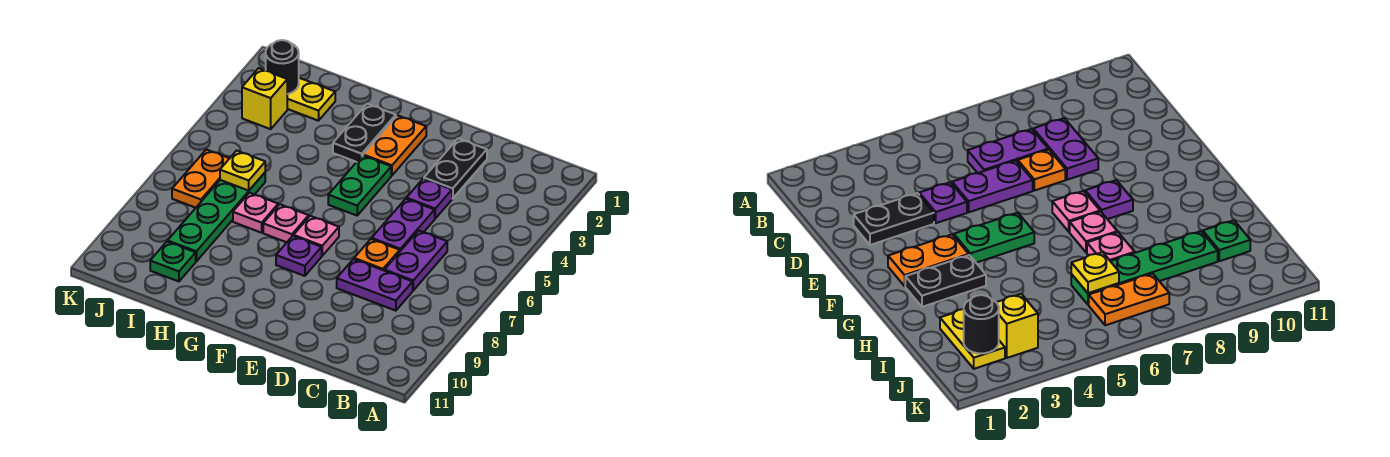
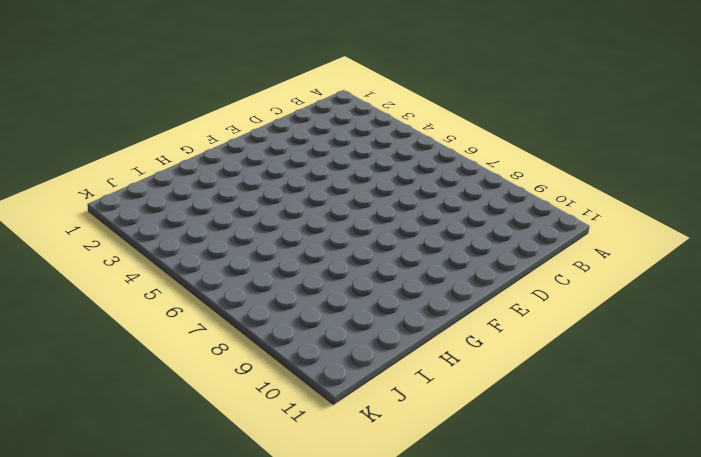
none -> purple 1x2 plate [385,230,447,290]
none -> purple 1x2 plate [337,259,413,311]
none -> black 1x2 plate [424,138,487,199]

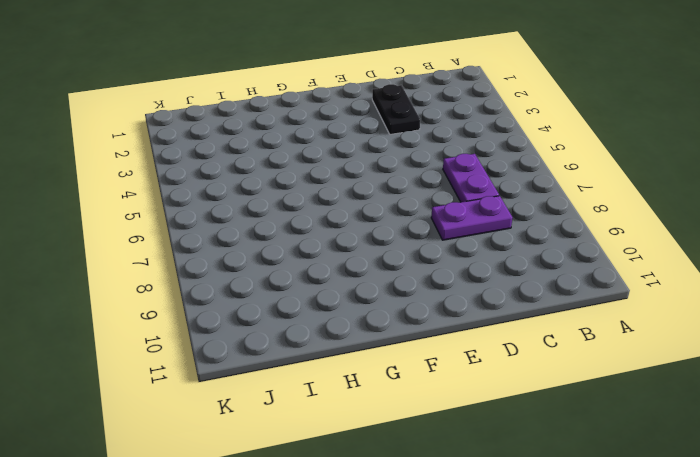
none -> purple 1x1 plate [407,179,452,218]
none -> purple 1x2 plate [372,199,435,251]
none -> orange 1x1 plate [354,239,400,271]

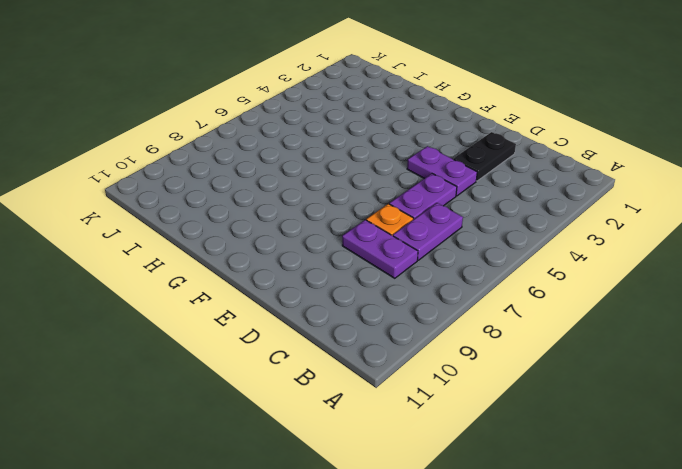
purple 1x2 plate [407,146,477,196] -> purple 1x1 plate [407,179,452,218]
none -> orange 1x2 plate [363,115,426,175]
none -> green 1x2 plate [328,156,391,216]
none -> pink 1x1 plate [294,216,339,256]

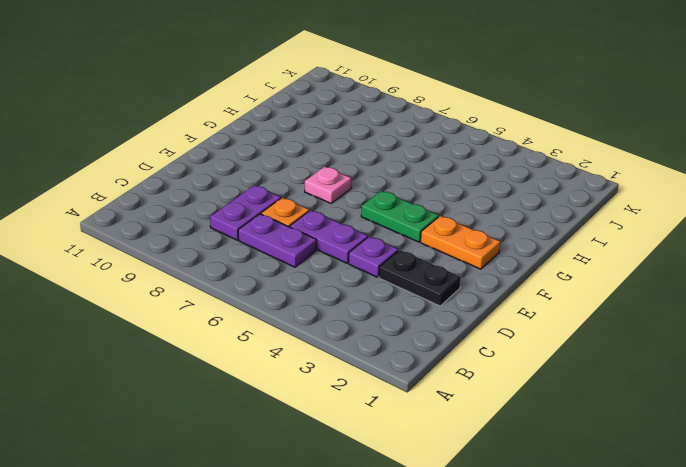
none -> purple 1x1 plate [276,236,322,276]
none -> black 1x2 plate [333,104,396,162]
none -> pink 1x1 plate [263,204,309,242]

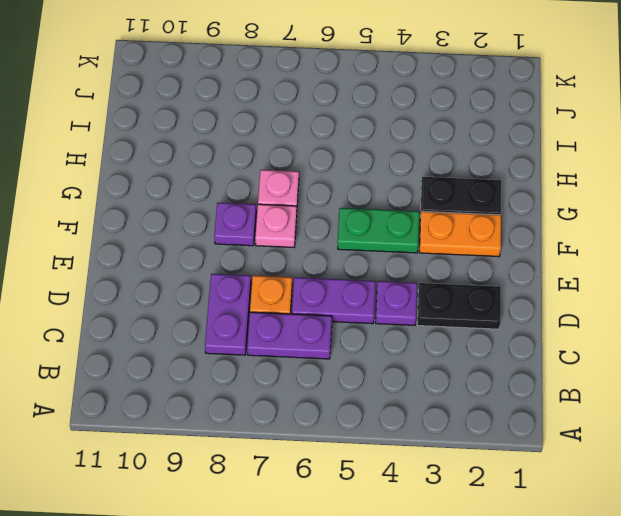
none -> pink 1x1 plate [233,193,278,233]
none -> yellow 1x2 plate [287,78,335,121]
none -> green 1x4 plate [168,173,265,261]

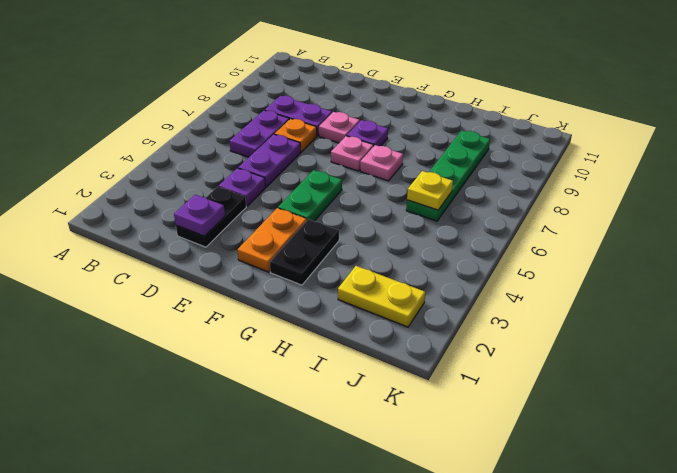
purple 1x1 plate [174,195,225,236] -> none
pink 1x1 plate [319,112,360,143] -> pink 1x1 plate moved to [233,193,278,233]
none -> green 1x1 plate [150,242,196,281]
none -> yellow 1x1 brick [242,68,287,129]
none -> orange 1x2 plate [172,149,230,208]

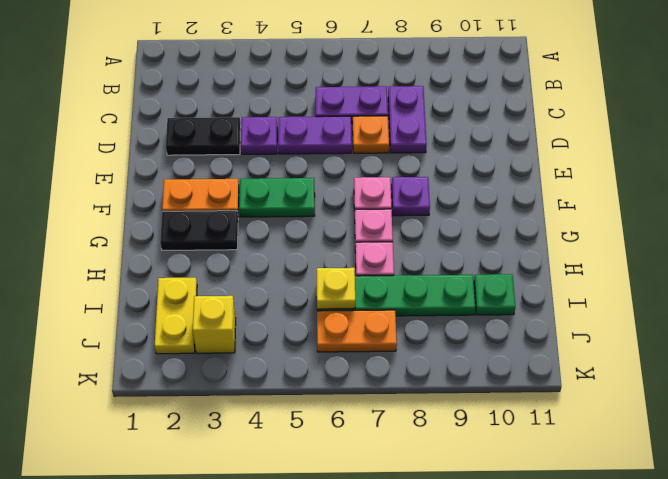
none -> black 1x1 round brick [266,40,299,94]

